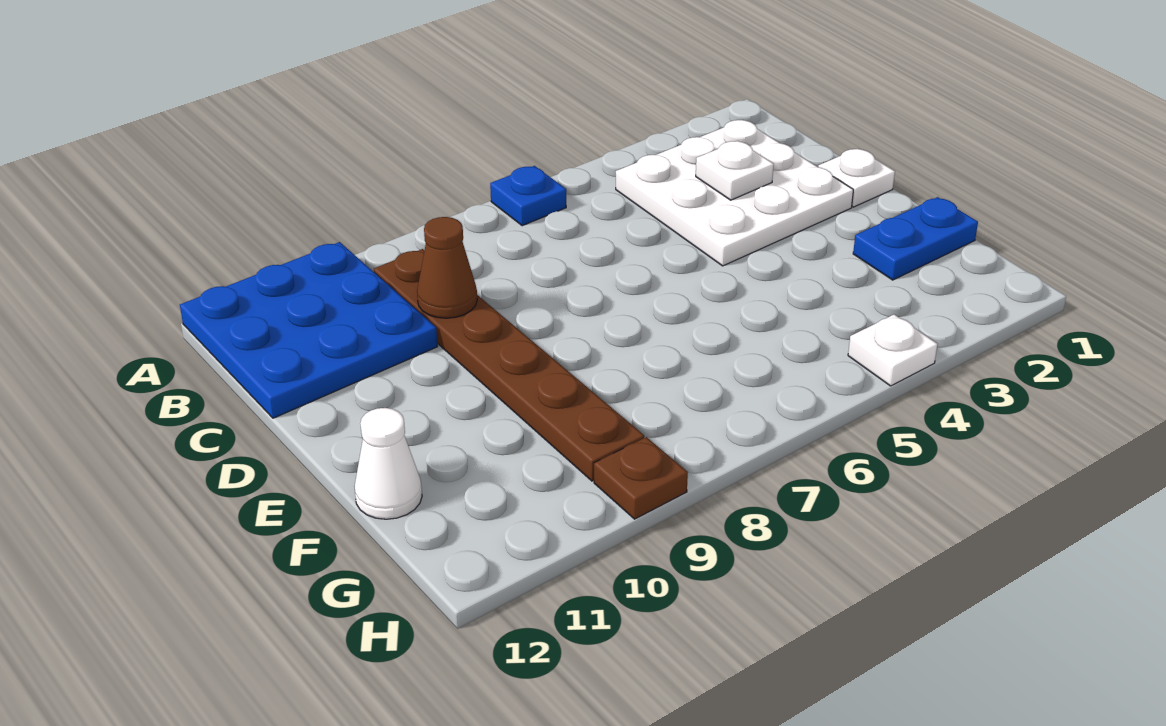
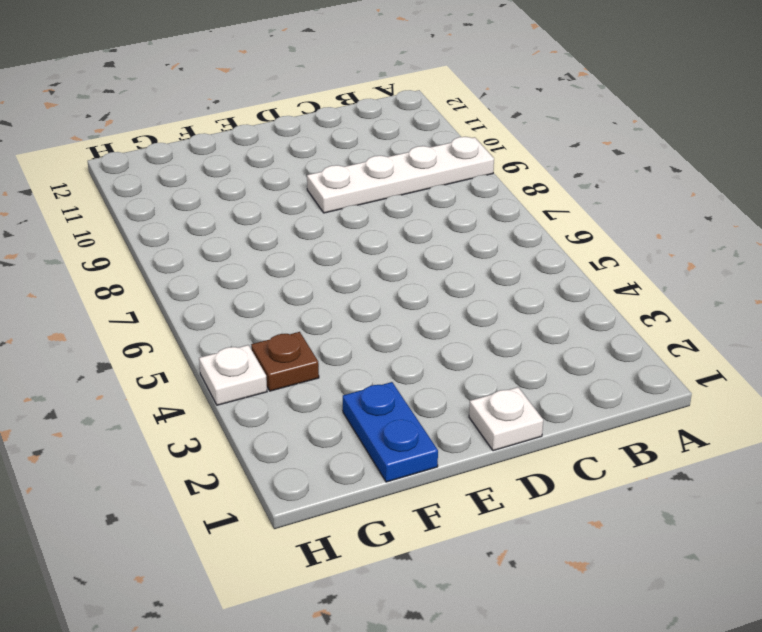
white 1x4 plate [307,137,494,213] -> brown 1x6 plate [374,249,644,481]
brown 1x1 plate [251,332,319,391] -> brown 1x1 plate moved to [594,437,688,519]
none -> blue 1x1 plate [490,166,566,226]
none -> blue 3x3 plate [180,242,438,418]

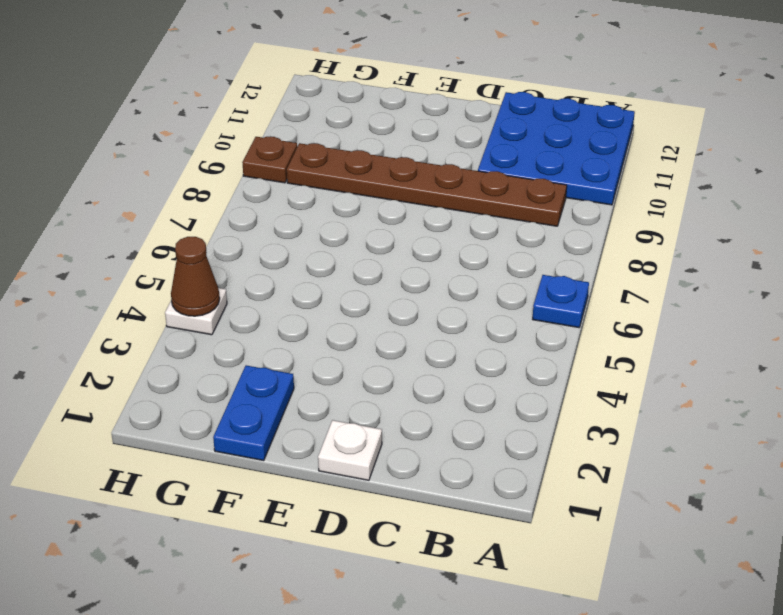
brown 1x1 cone [171,237,220,316] -> brown 1x1 cone moved to [417,217,477,318]
none -> white 3x3 plate [616,120,853,266]
none -> white 1x1 cone [355,408,422,519]

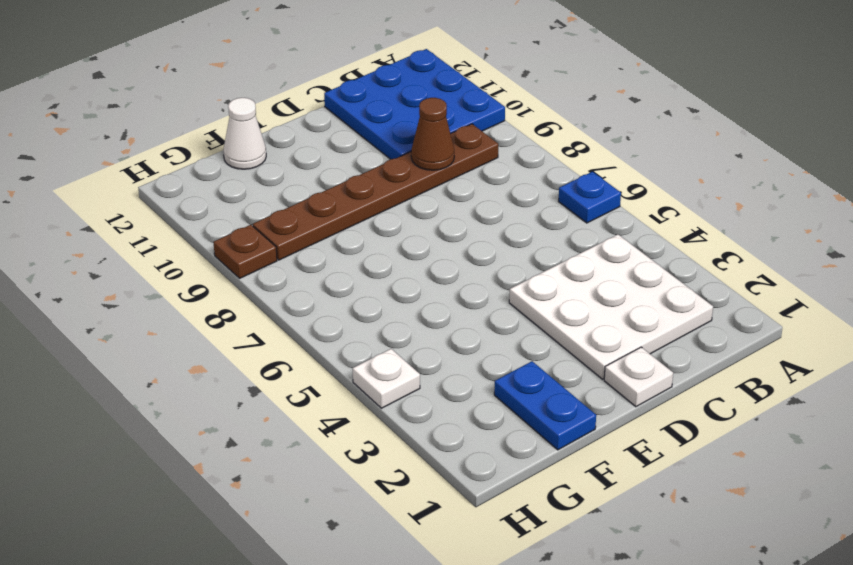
none -> white 1x1 plate [696,141,774,200]

